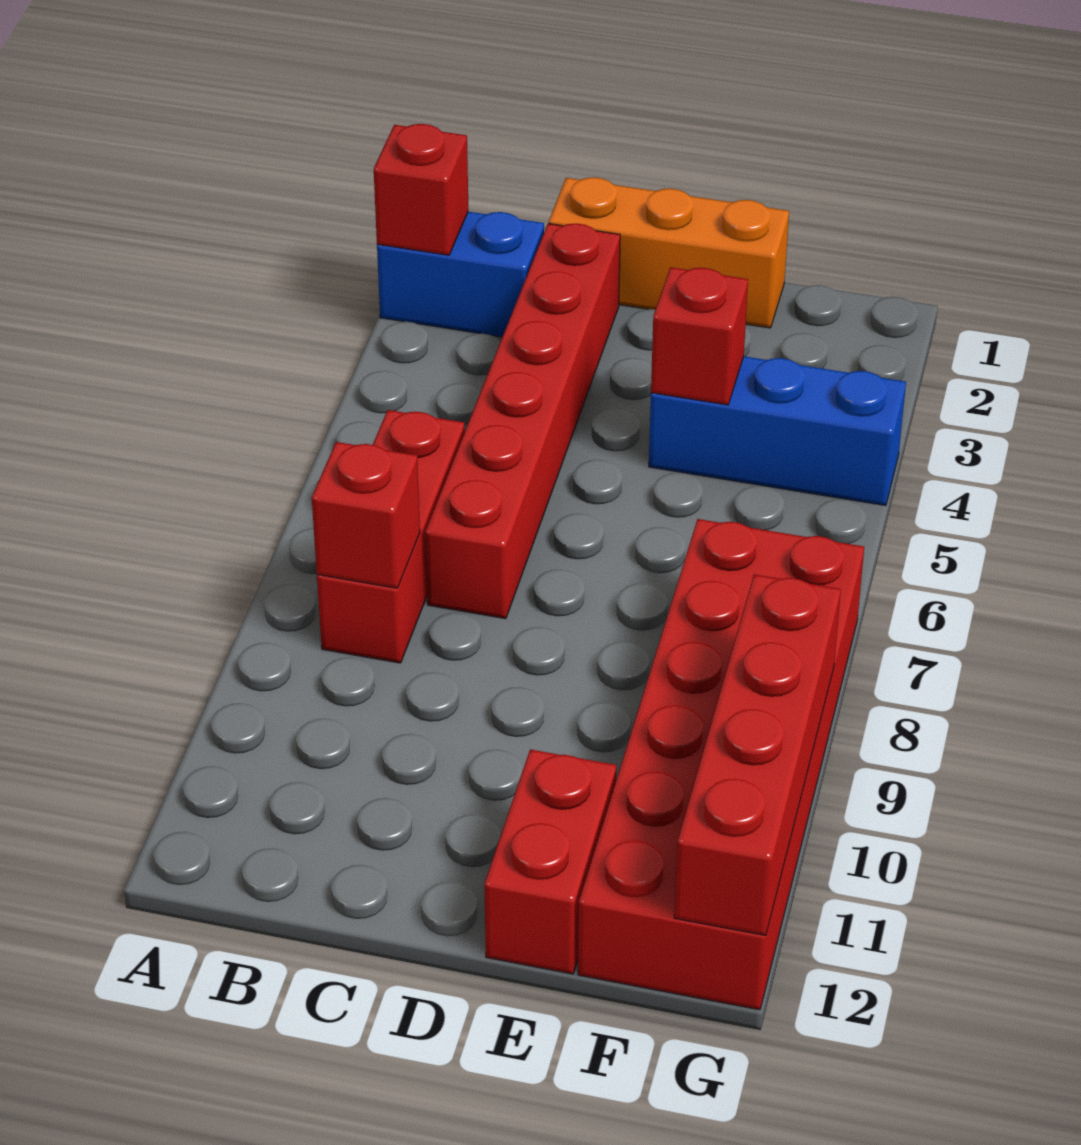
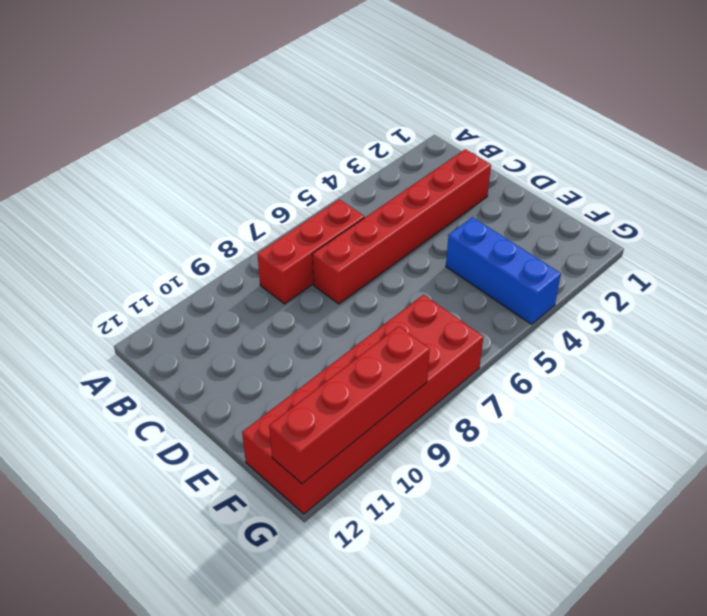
none -> blue 1x2 brick [377,212,544,337]
none -> orange 1x3 brick [549,177,789,328]

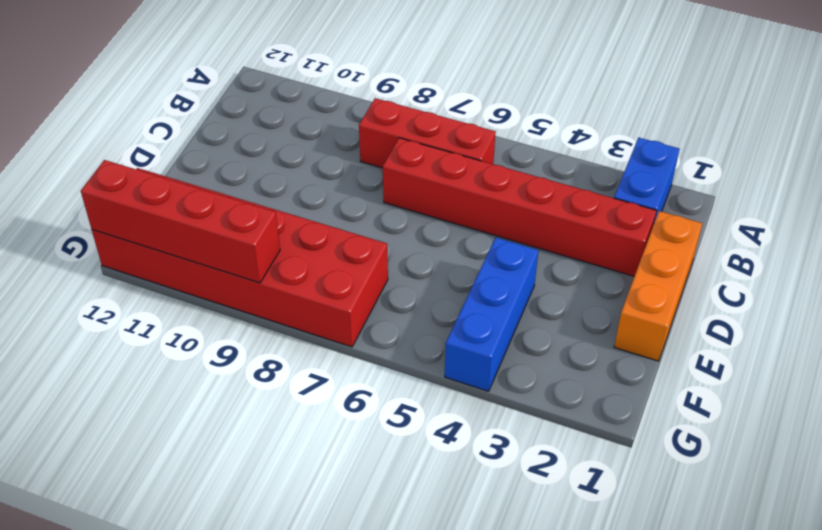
none -> red 1x2 brick [484,749,616,974]
none -> red 1x1 brick [374,124,468,255]

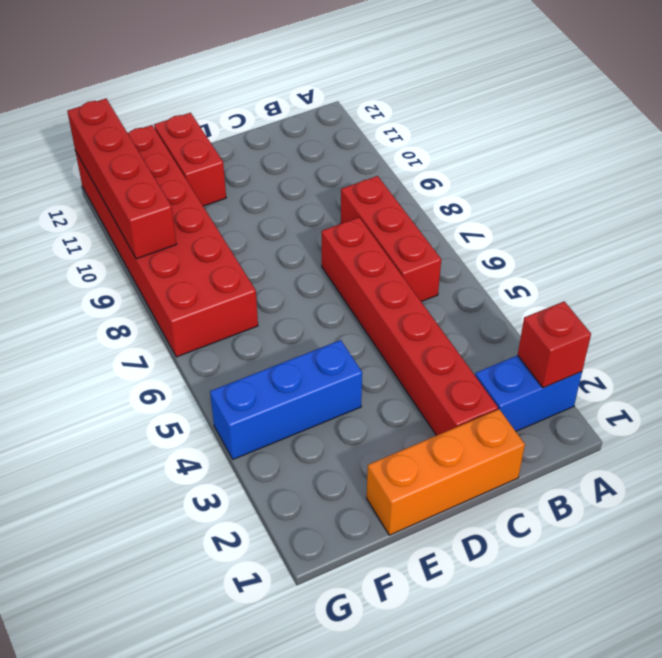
none -> red 1x1 brick [312,442,420,588]
none -> red 1x1 brick [651,267,748,405]

